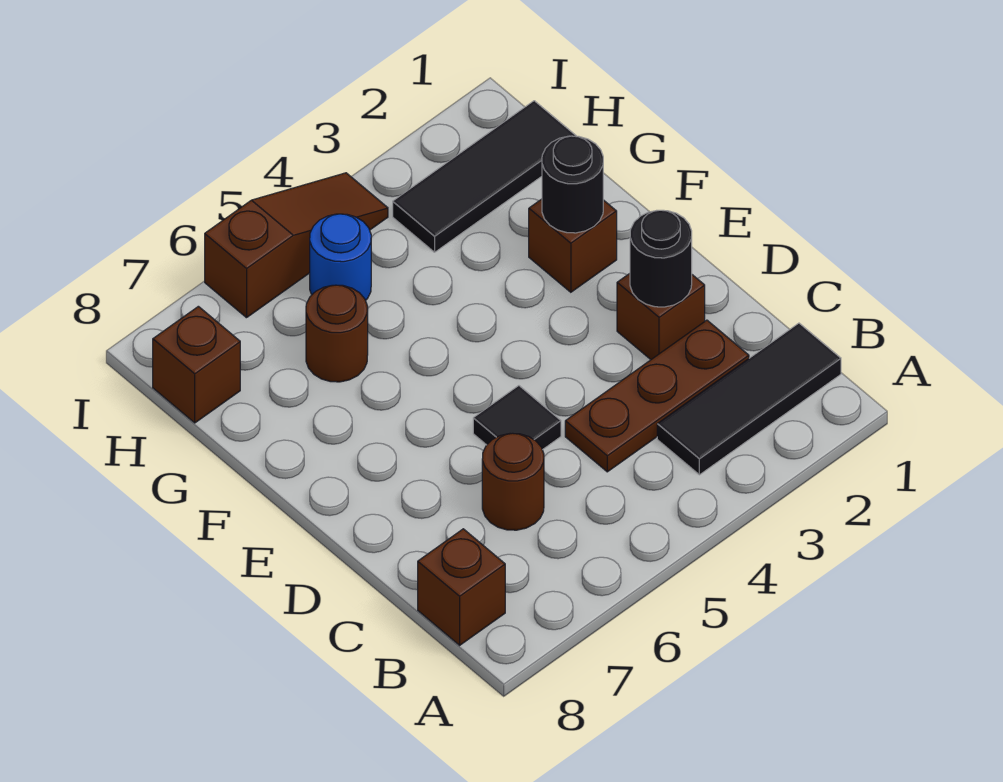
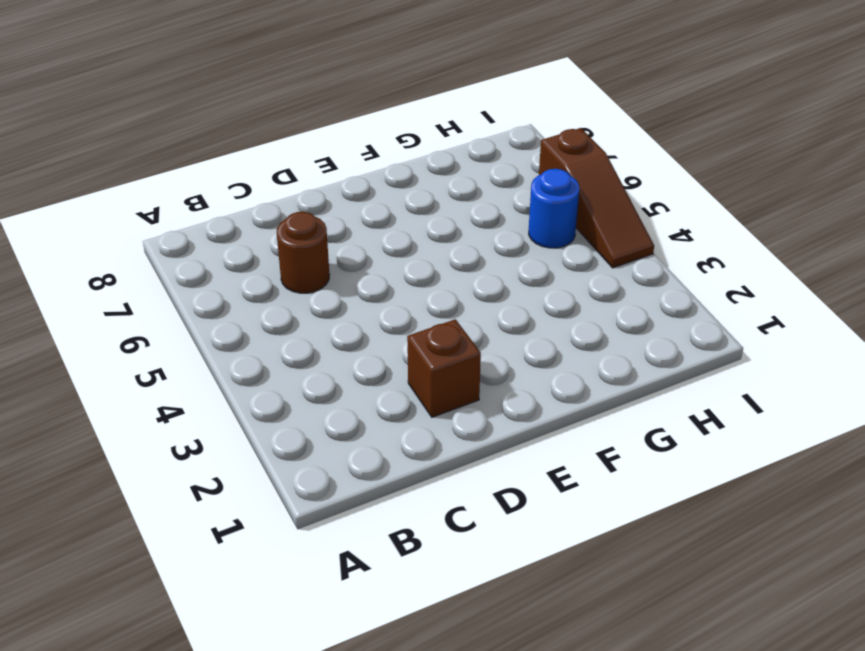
none -> black 1x3 tile [657,323,841,475]
none -> brown 1x1 brick [418,529,505,645]
none -> brown 1x3 plate [565,320,749,472]

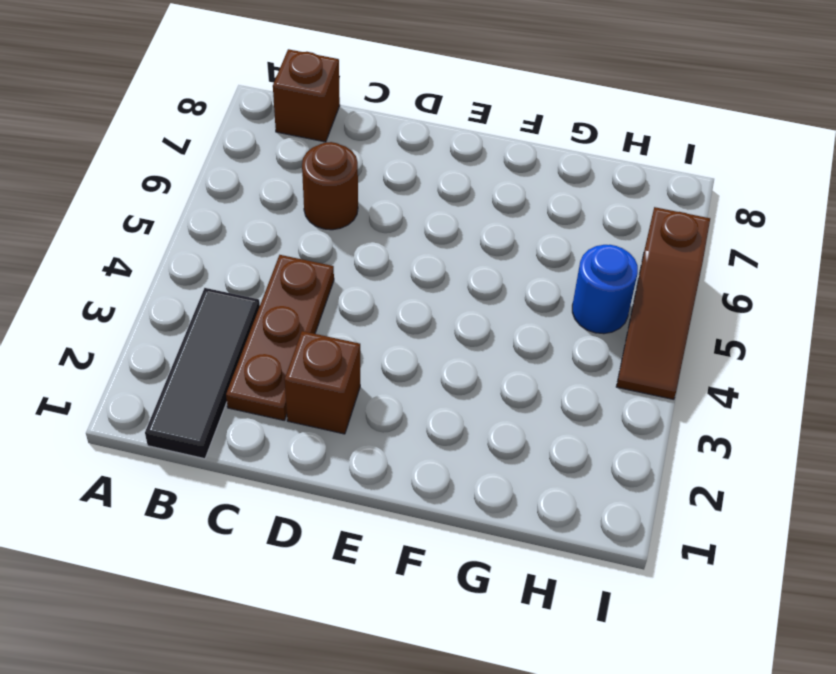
none -> black 1x1 tile [473,386,561,450]
none -> brown 1x1 brick [529,199,617,292]
none -> brown 1x1 round brick [306,285,368,382]

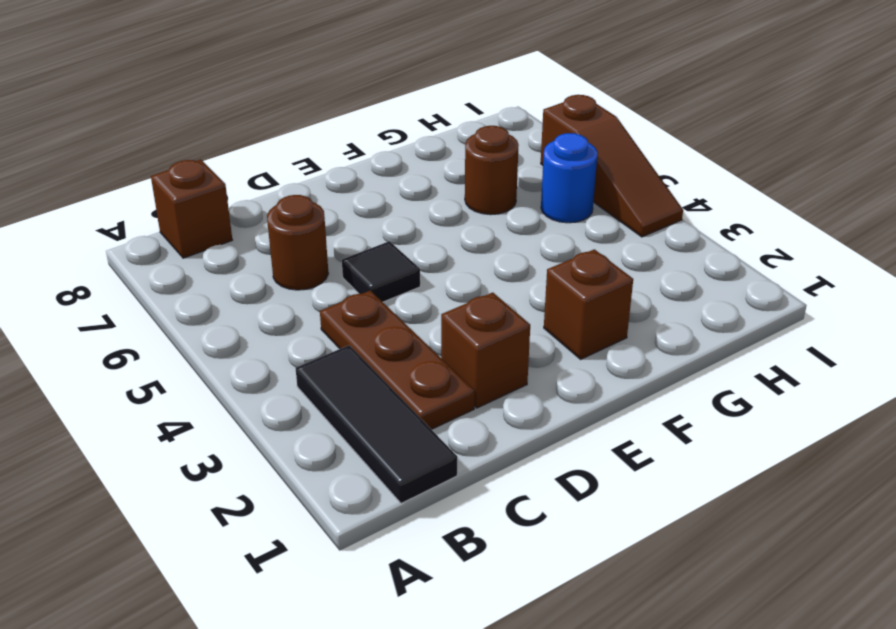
none -> black 1x3 tile [393,101,576,252]
none -> brown 1x1 brick [153,306,240,423]
none -> black 1x1 round brick [630,210,692,307]

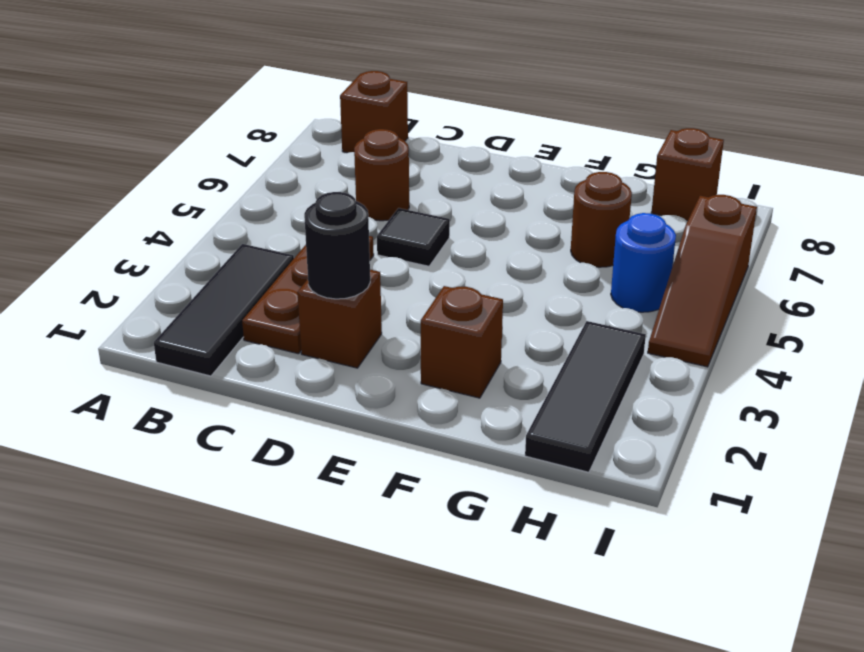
none -> black 1x1 round brick [542,136,603,233]

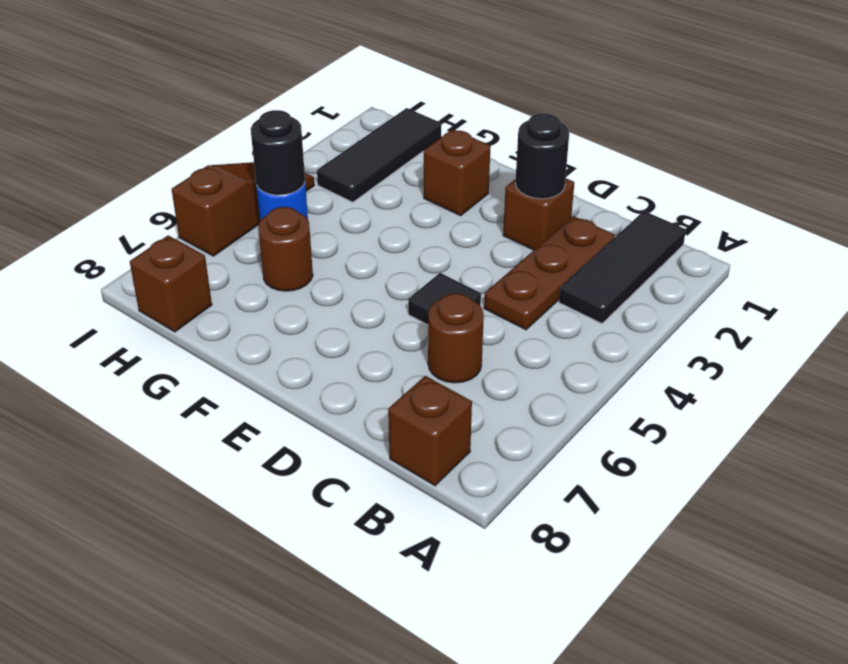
black 1x1 round brick [251,110,305,195] -> black 1x1 round brick moved to [542,136,603,233]

